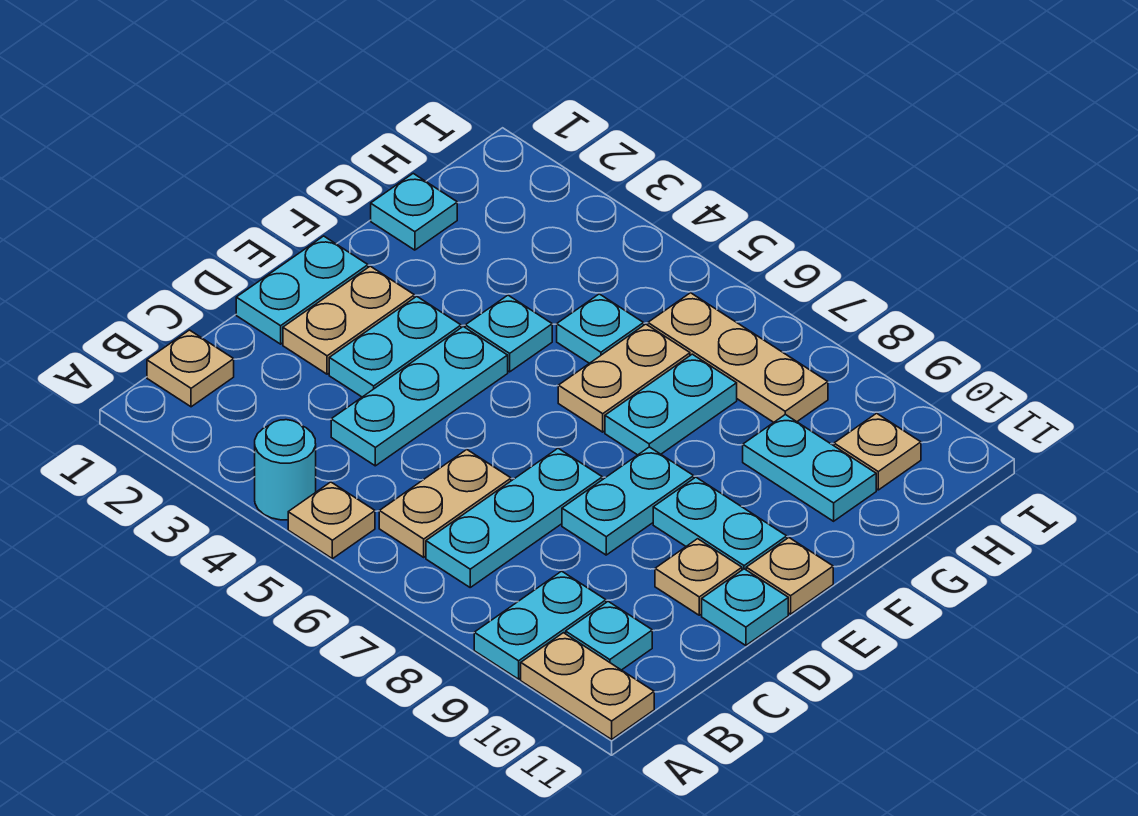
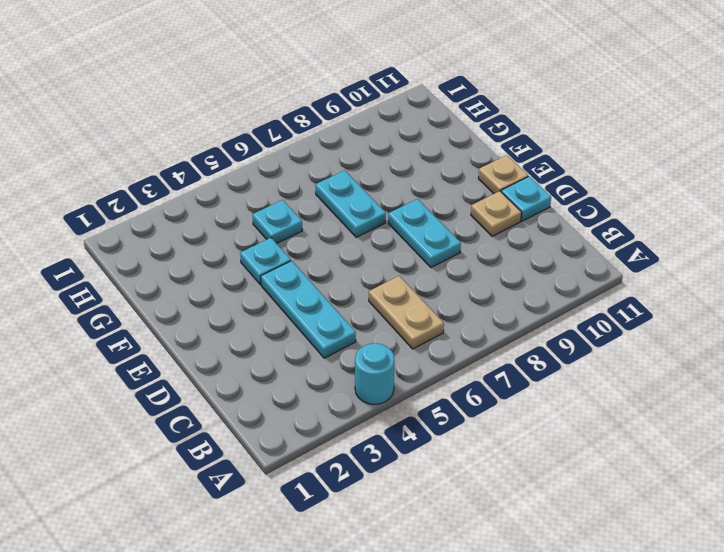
none -> tan 1x1 plate [288,482,375,559]
none -> cyan 1x2 plate [474,571,606,679]
none -> tan 1x2 plate [521,633,654,739]

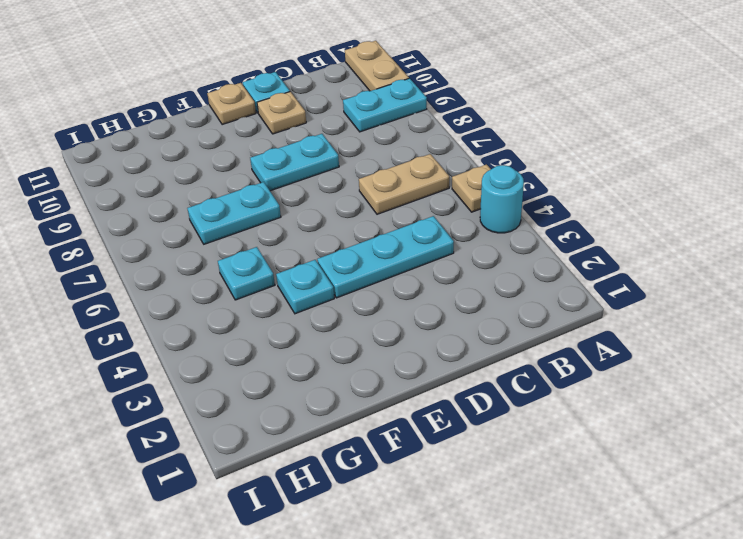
none -> tan 1x1 plate [147,330,234,407]
none -> cyan 1x3 plate [426,448,602,587]
none -> cyan 1x1 plate [566,601,652,670]

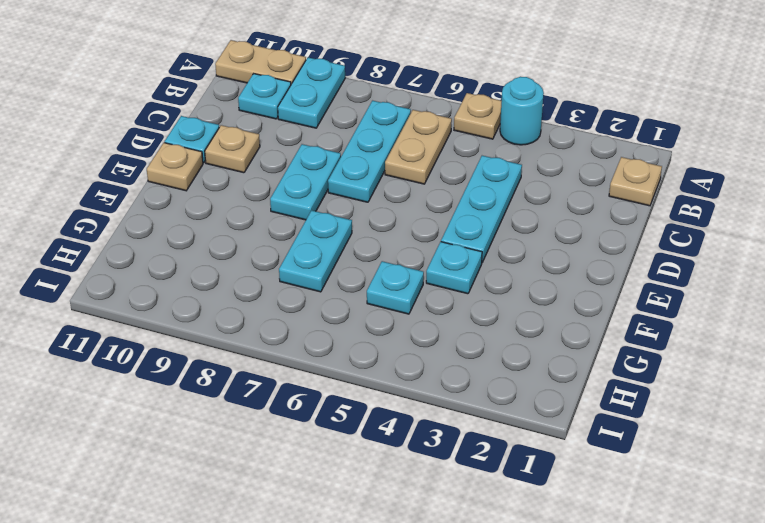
none -> cyan 1x2 plate [236,236,368,344]
none -> tan 1x2 plate [283,266,414,374]
none -> cyan 1x2 plate [329,296,461,397]

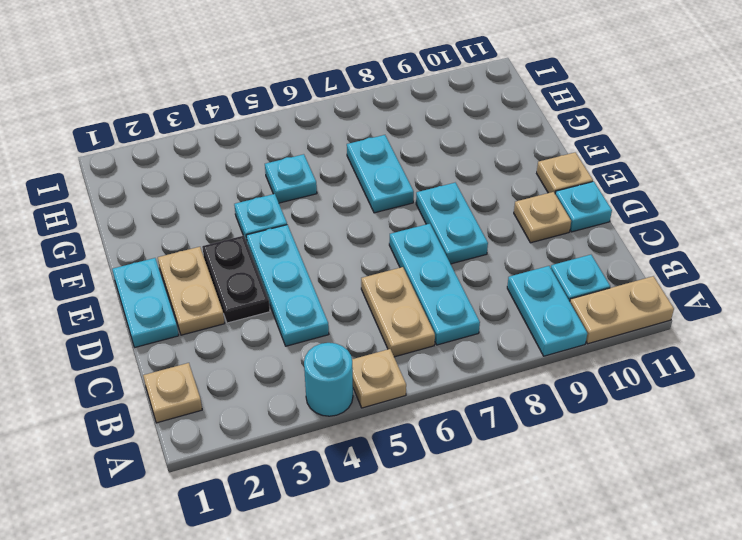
black 1x2 plate [202,236,270,323] -> cyan 1x2 plate [329,296,461,397]
none -> cyan 1x2 plate [653,477,787,570]
none -> tan 1x2 plate [558,324,690,432]
none -> cyan 1x1 plate [371,174,457,250]

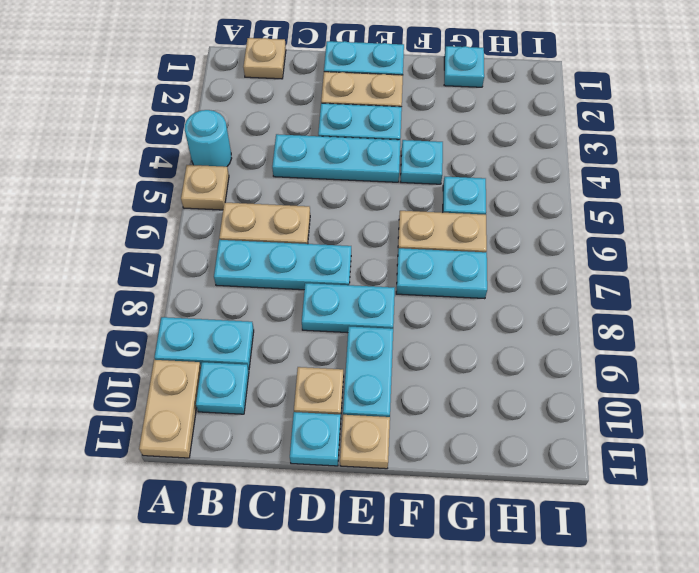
none -> cyan 1x2 plate [743,414,876,521]
none -> tan 1x3 plate [648,293,828,422]
none -> tan 1x1 plate [834,413,921,490]

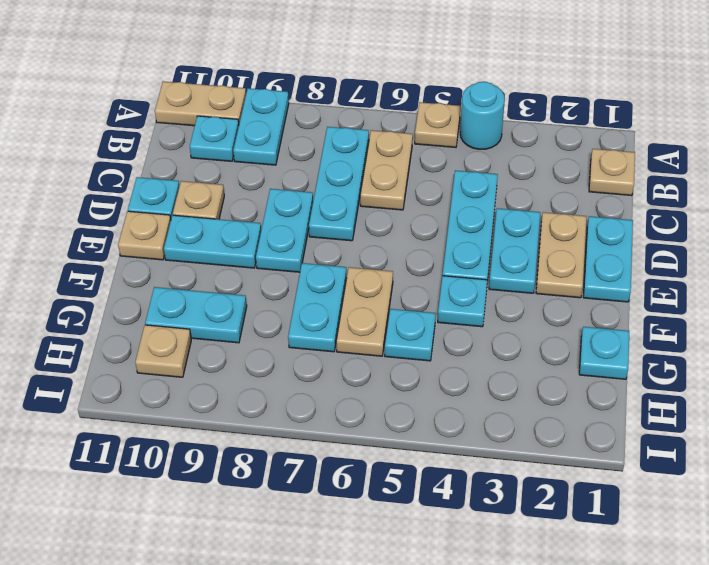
none -> tan 1x3 plate [648,293,828,422]

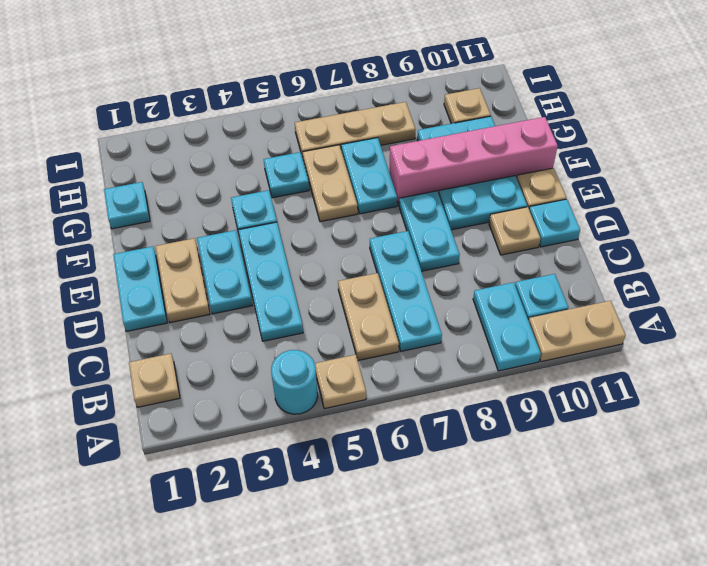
pink 1x4 brick [389,117,558,205] -> none

